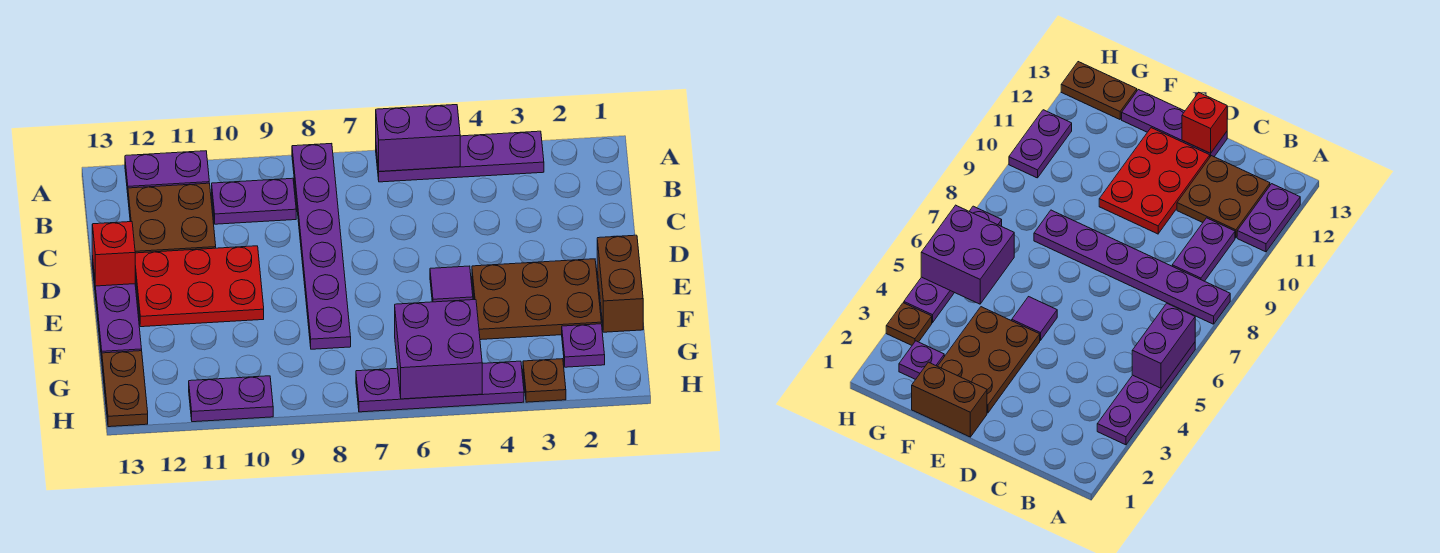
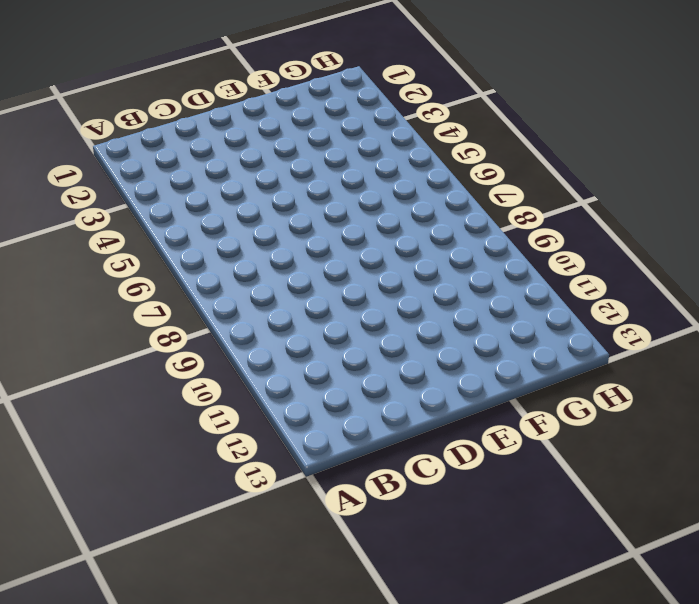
none -> purple 1x4 plate [376,131,544,182]
none -> purple 1x6 plate [292,143,351,349]
none -> purple 1x2 plate [125,151,209,193]

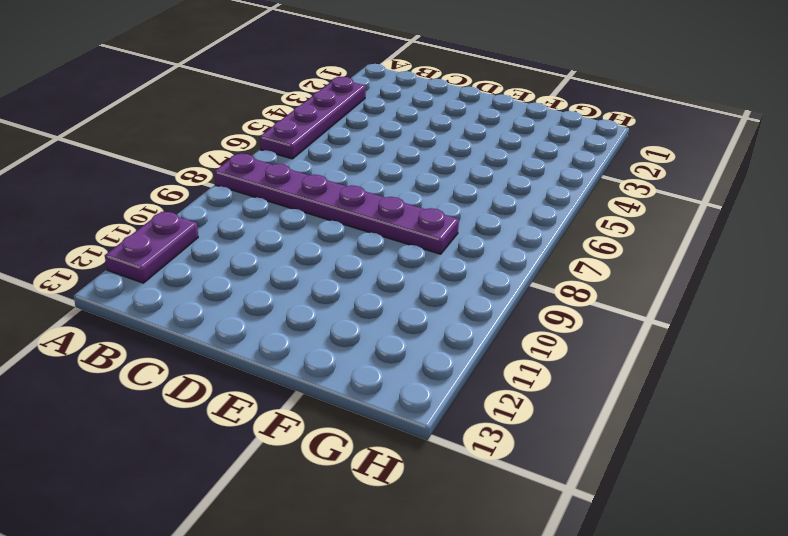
none -> purple 1x2 plate [212,178,296,224]
none -> brown 2x2 plate [128,183,216,253]
none -> red 2x3 plate [135,246,264,327]

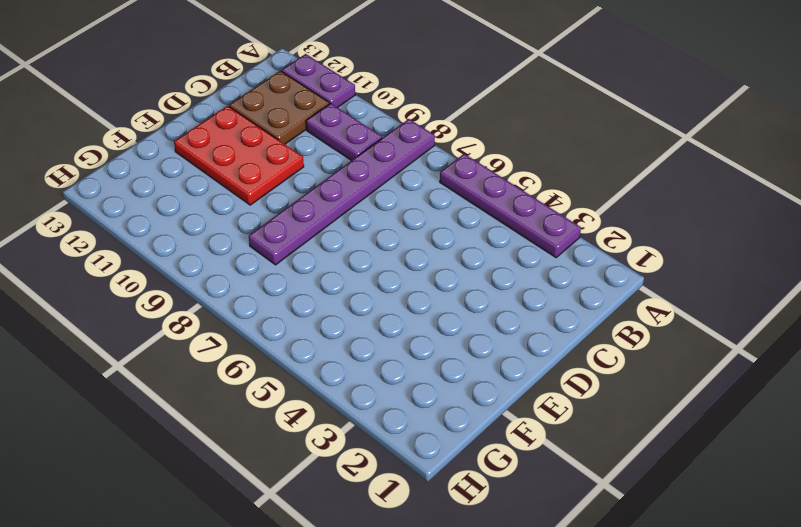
none -> purple 1x3 plate [92,256,142,359]
none -> brown 1x2 brick [597,235,643,332]
none -> brown 2x3 plate [472,259,601,340]

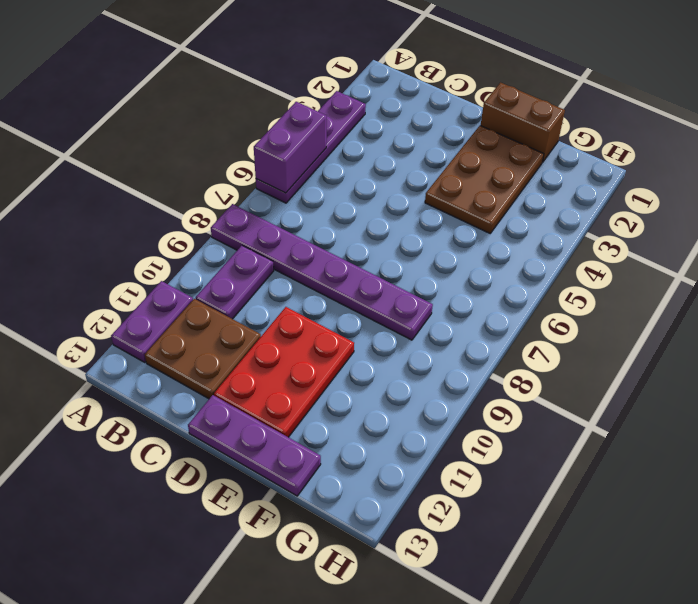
none -> purple 1x1 tile [430,266,473,302]
none -> purple 1x1 plate [562,324,605,367]
none -> brown 1x2 plate [102,351,148,427]

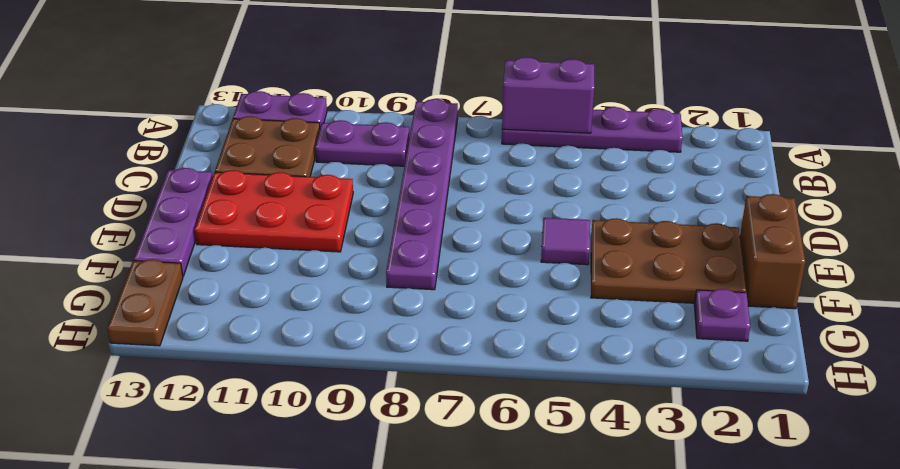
none -> brown 1x1 plate [523,359,566,402]
none -> purple 1x4 plate [356,361,524,412]
none -> purple 1x2 plate [189,376,273,422]

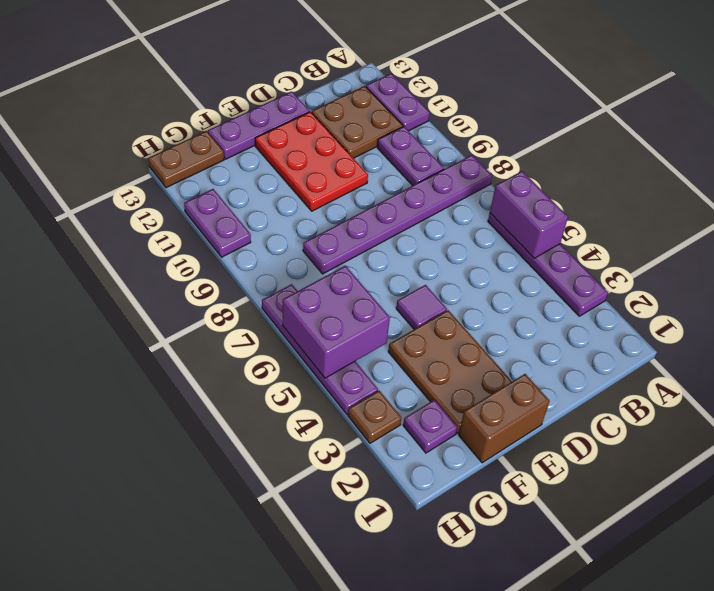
none -> red 1x1 brick [92,222,135,286]

